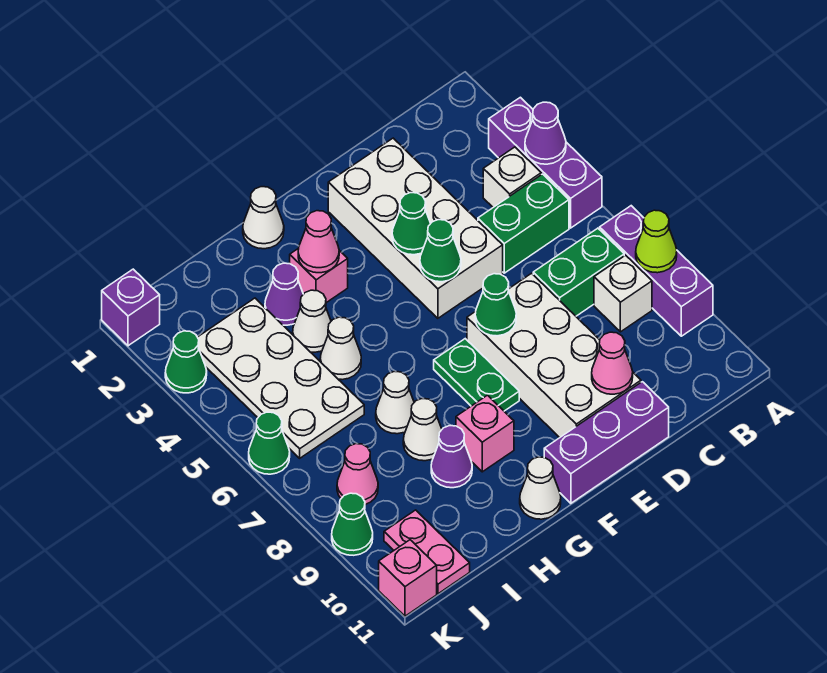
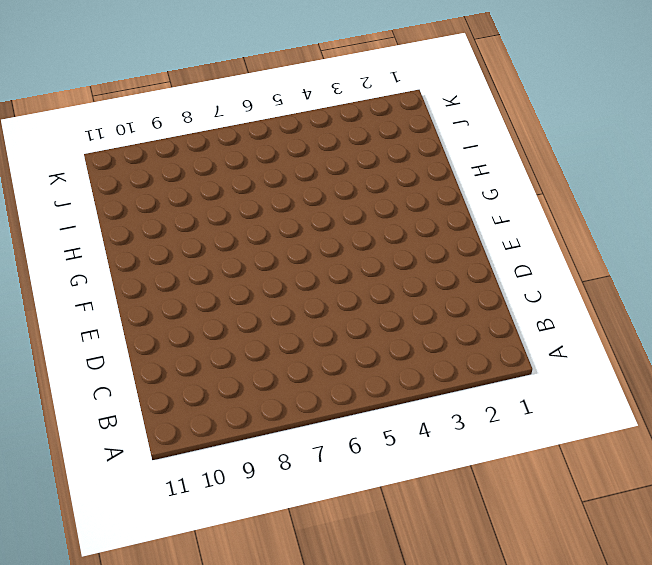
none -> purple 1x3 brick [489,97,602,228]
none -> purple 1x3 brick [600,206,713,336]
none -> white 1x1 brick [483,147,541,207]
none -> green 1x2 brick [478,174,569,273]

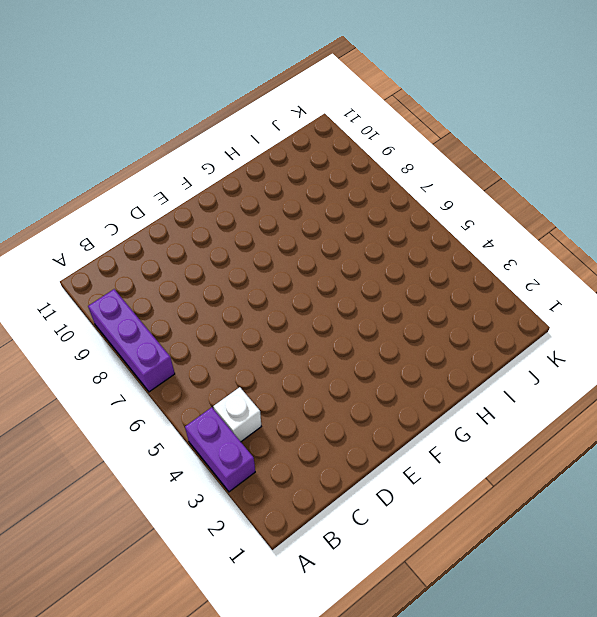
purple 1x2 brick [185,407,255,492] -> purple 1x3 brick [489,97,602,228]
none -> green 1x2 brick [478,174,569,273]
none -> green 1x2 brick [533,228,624,316]
none -> white 1x1 brick [594,255,652,332]
none -> white 2x4 brick [328,138,503,318]

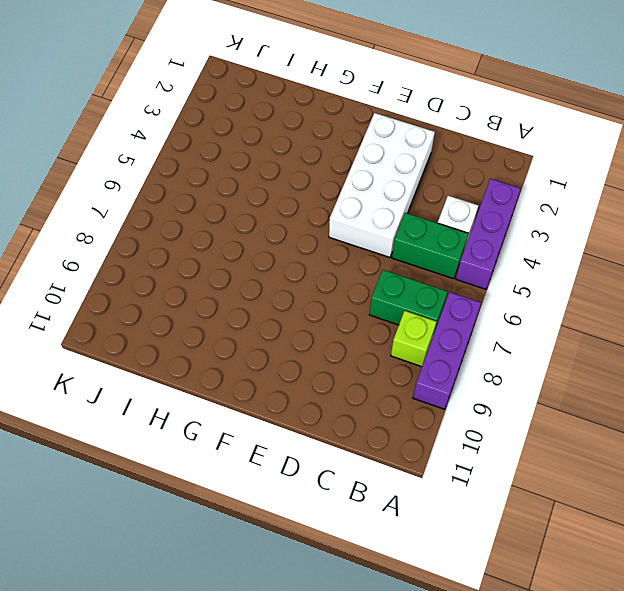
lime 1x1 brick [391,311,437,367] -> white 1x1 brick [594,255,652,332]
none -> white 2x4 brick [467,273,641,437]
none -> purple 1x3 brick [544,382,669,503]
none -> green 1x2 plate [434,339,519,411]
none -> white 1x1 cone [243,187,284,249]

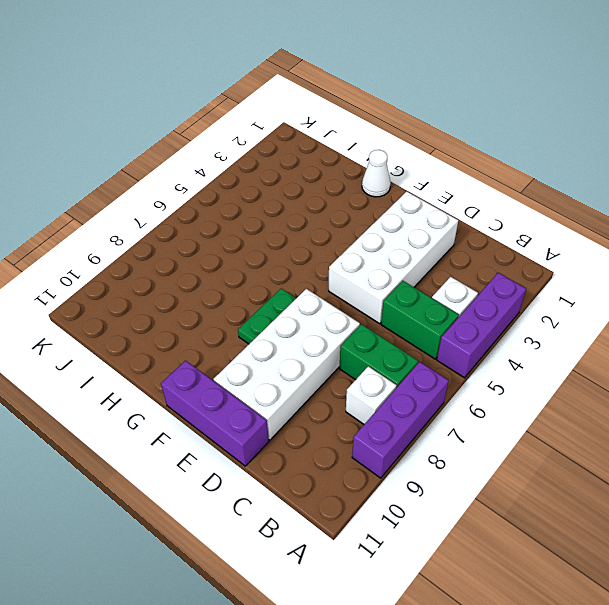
none -> pink 1x1 brick [290,248,348,303]
none -> pink 1x1 brick [456,395,514,472]
none -> white 1x1 cone [520,457,561,519]
none -> purple 1x1 cone [265,263,303,325]

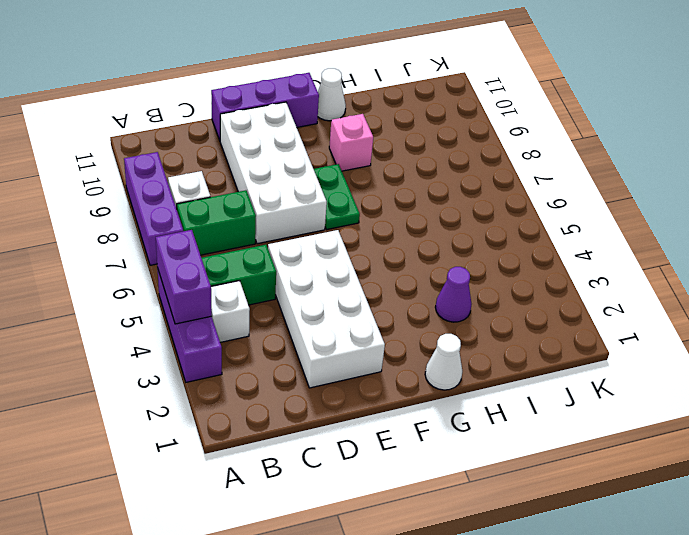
purple 1x2 brick [156,230,212,324] -> purple 1x1 cone [525,102,566,164]
none -> pink 1x1 brick [290,248,348,303]
none -> white 1x1 cone [293,290,331,352]
none -> white 1x1 cone [320,317,361,380]
none -> white 1x1 cone [376,371,414,434]

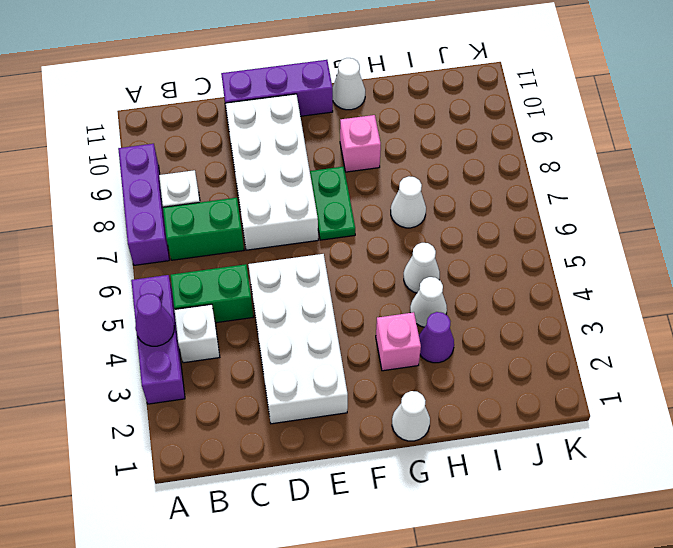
none -> white 1x1 cone [403,399,442,461]
none -> purple 1x1 cone [431,426,472,488]
none -> white 2x4 plate [198,298,364,458]
none -> pink 1x1 cone [337,444,378,505]

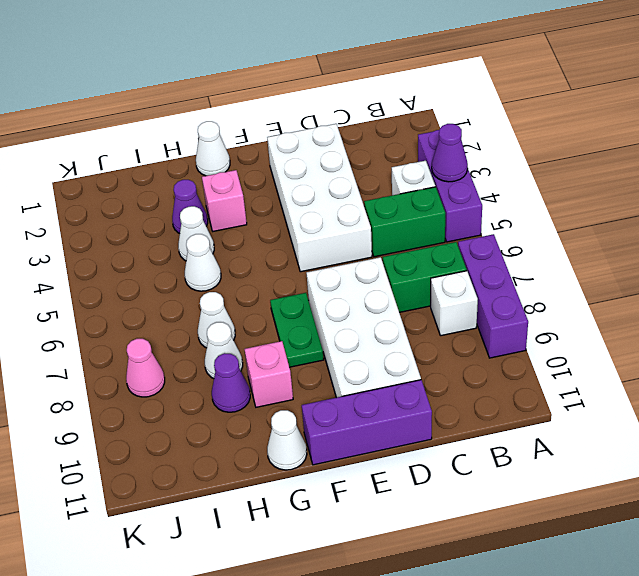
none -> white 2x4 plate [198,298,364,458]
none -> pink 1x2 plate [384,510,470,594]
none -> purple 1x1 brick [102,269,160,346]
none -> green 1x1 cone [165,331,207,393]

